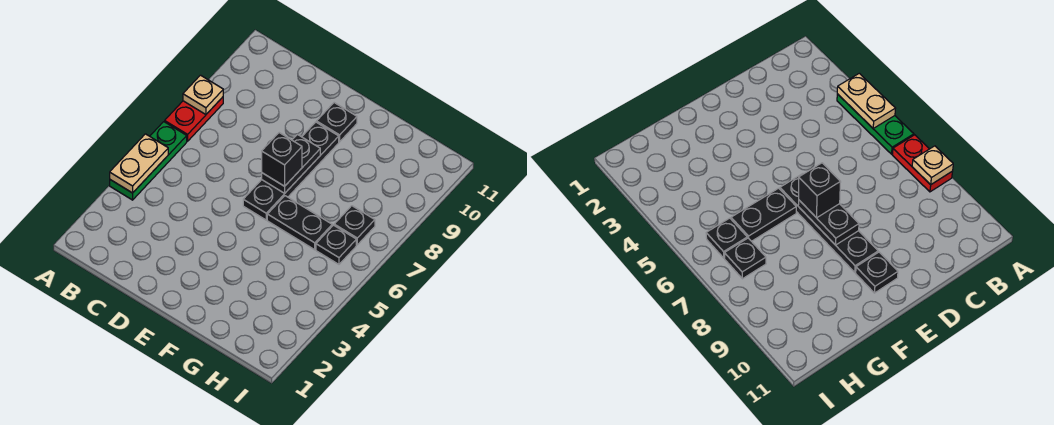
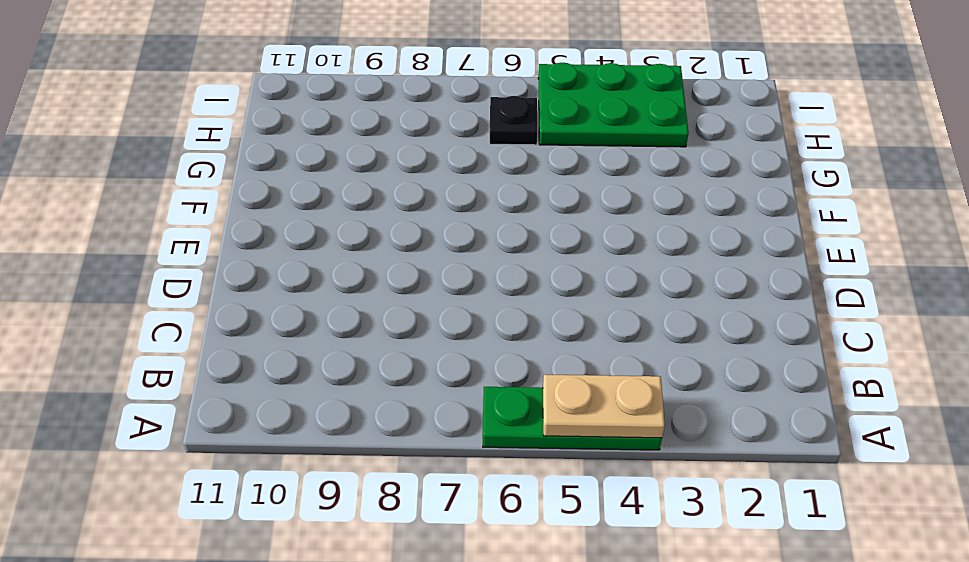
green 2x3 plate [538,63,689,147] -> none
none -> red 1x2 plate [165,97,223,141]
none -> black 1x4 plate [243,122,339,220]

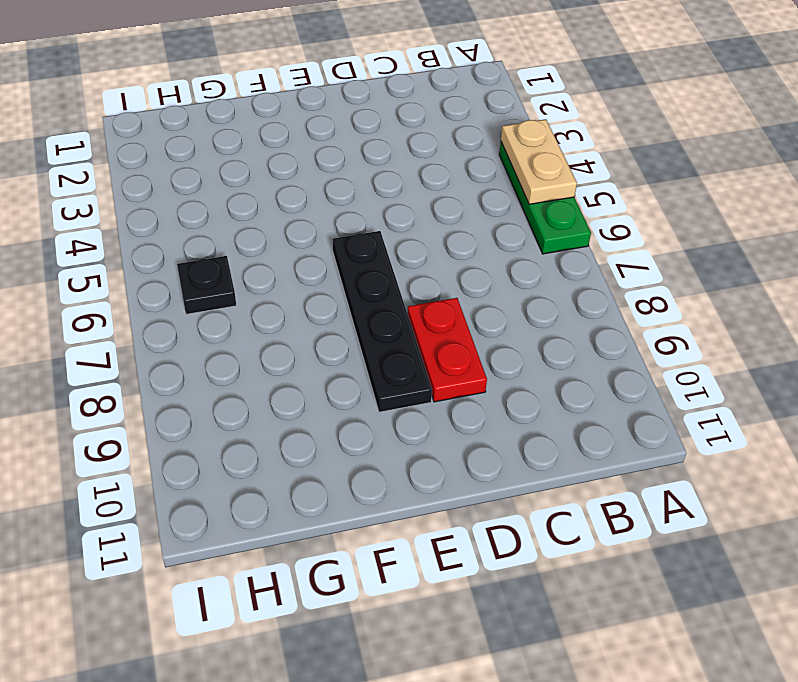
red 1x2 plate [407,298,487,402] -> red 1x2 plate moved to [165,97,223,141]
none -> black 1x1 plate [317,103,357,142]
none -> black 1x2 plate [267,196,332,250]

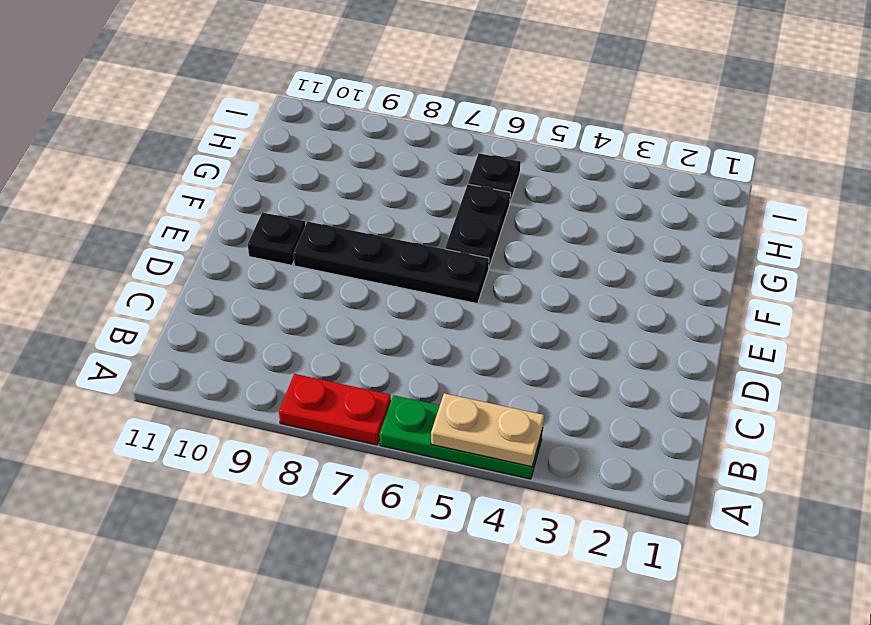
none -> black 1x1 plate [334,206,375,245]
none -> tan 1x1 plate [183,75,223,114]

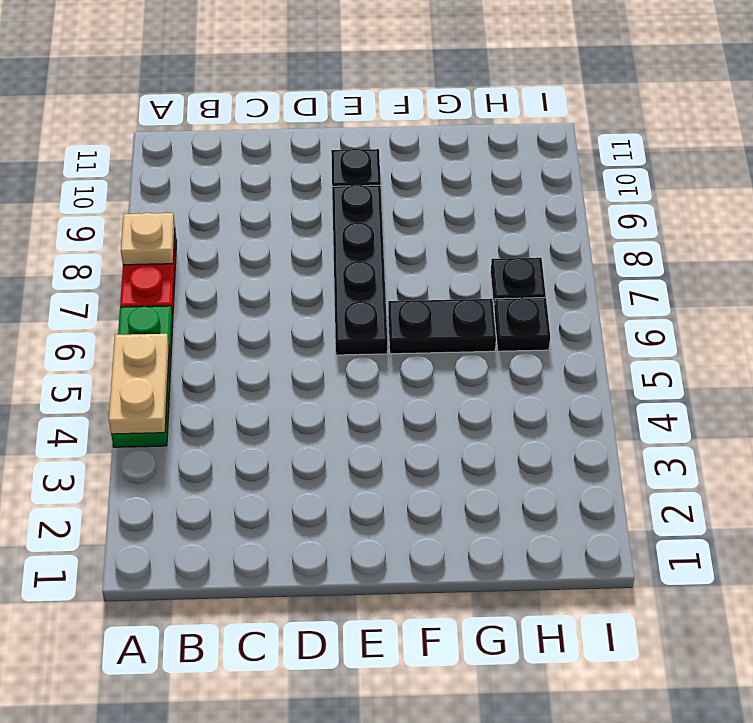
none -> black 1x2 plate [262,135,320,193]
none -> black 1x1 brick [262,133,302,186]

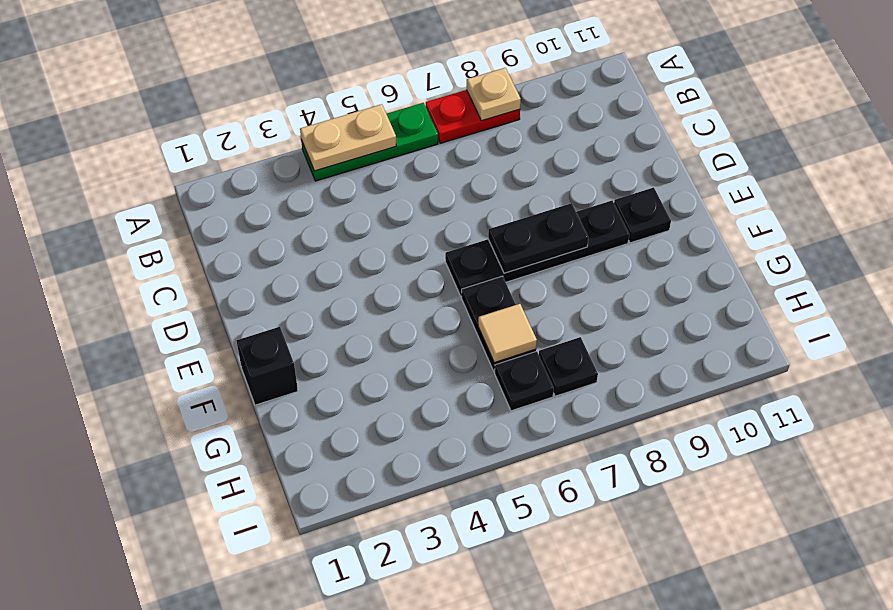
black 1x1 brick [236,327,298,405] -> black 1x1 brick moved to [262,133,302,186]
tan 1x1 tile [478,304,537,363] -> none

